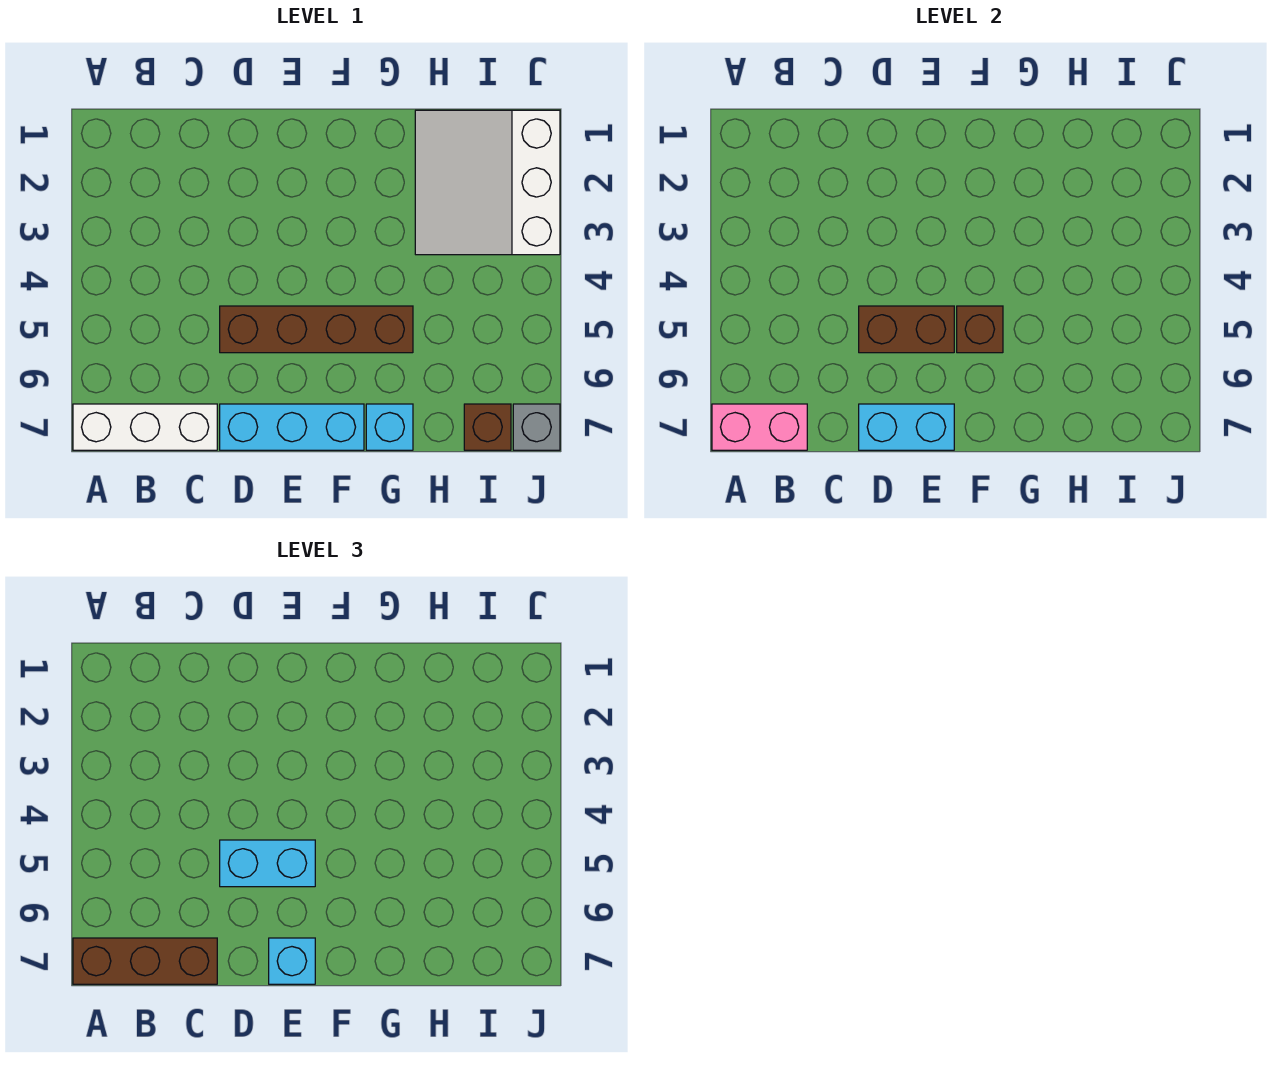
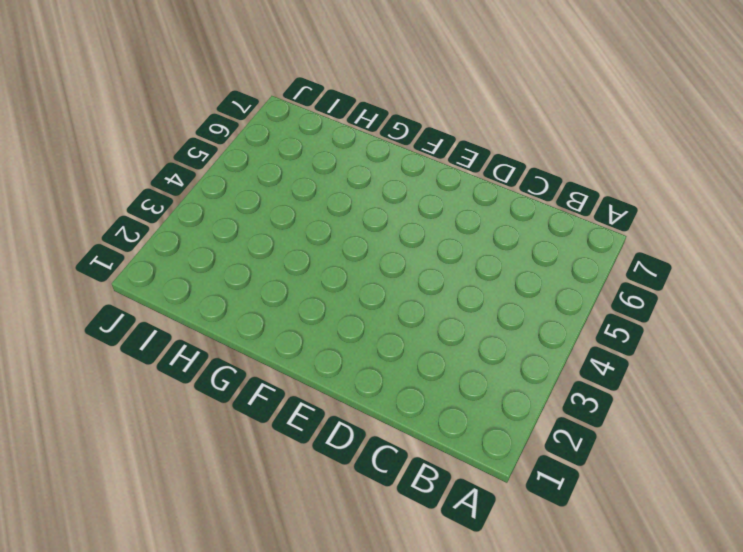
none -> white 1x3 brick [73,404,217,450]
none -> brown 1x4 brick [220,306,413,353]
none -> cyan 1x3 brick [220,404,364,450]

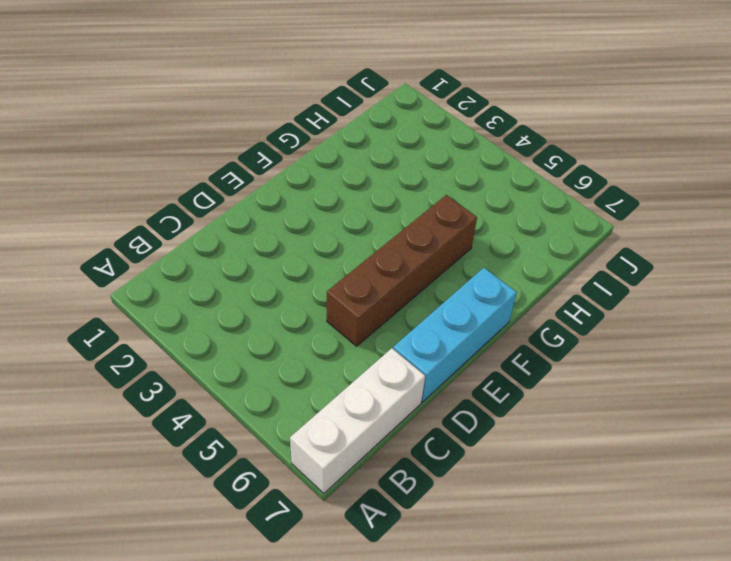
none -> cyan 1x1 brick [366,404,413,450]
none -> white 3x3 slope [415,110,560,255]
none -> brown 1x1 brick [464,404,511,450]

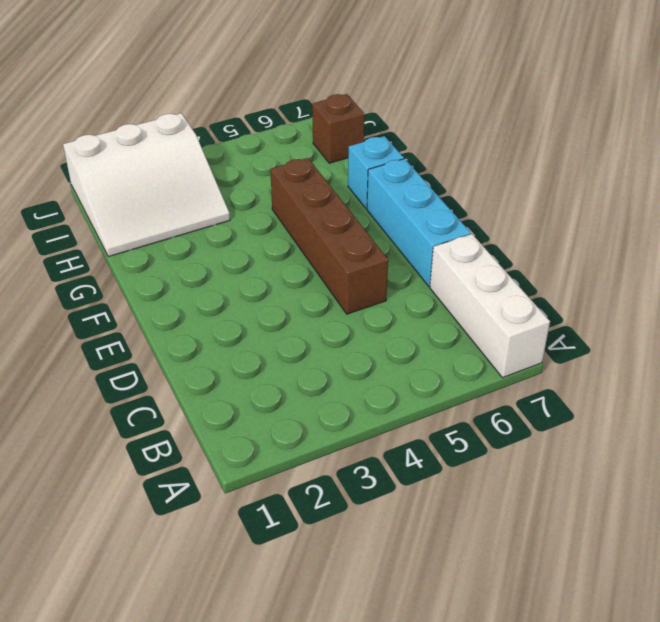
none -> grey 1x1 brick [513,404,560,450]
none -> pink 1x2 brick [712,404,807,450]
none -> brown 1x2 brick [859,306,954,353]

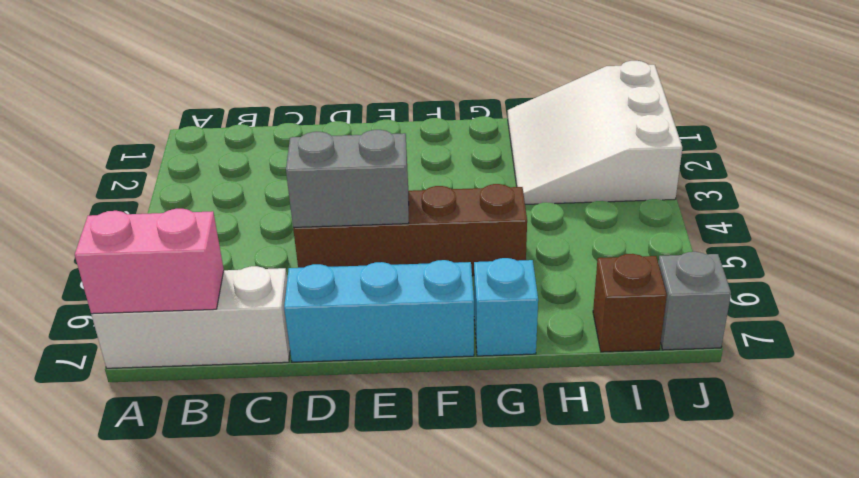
grey 1x2 brick [286,130,409,227] -> brown 1x2 brick [859,306,954,353]
none -> cyan 1x2 brick [859,404,954,450]
none -> brown 1x1 brick [957,306,1003,353]
none -> brown 1x3 brick [73,938,217,984]

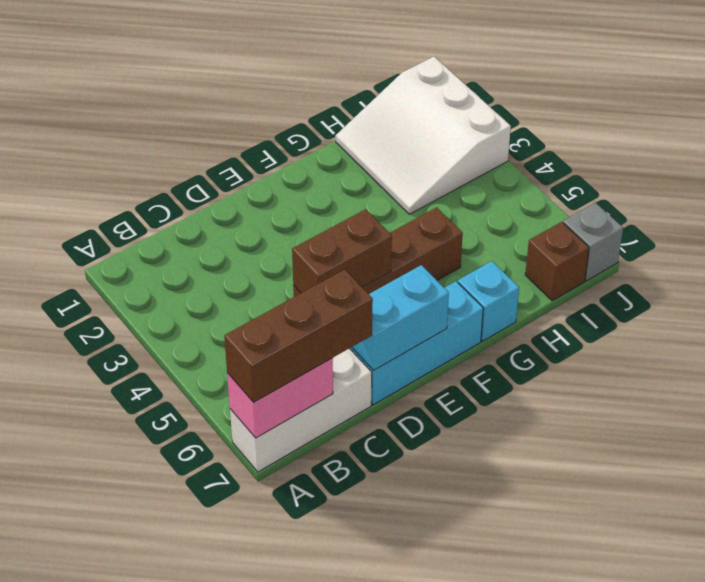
none -> brown 1x1 brick [957,306,1003,353]
none -> cyan 1x2 brick [220,840,315,887]
none -> cyan 1x1 brick [269,938,315,984]

